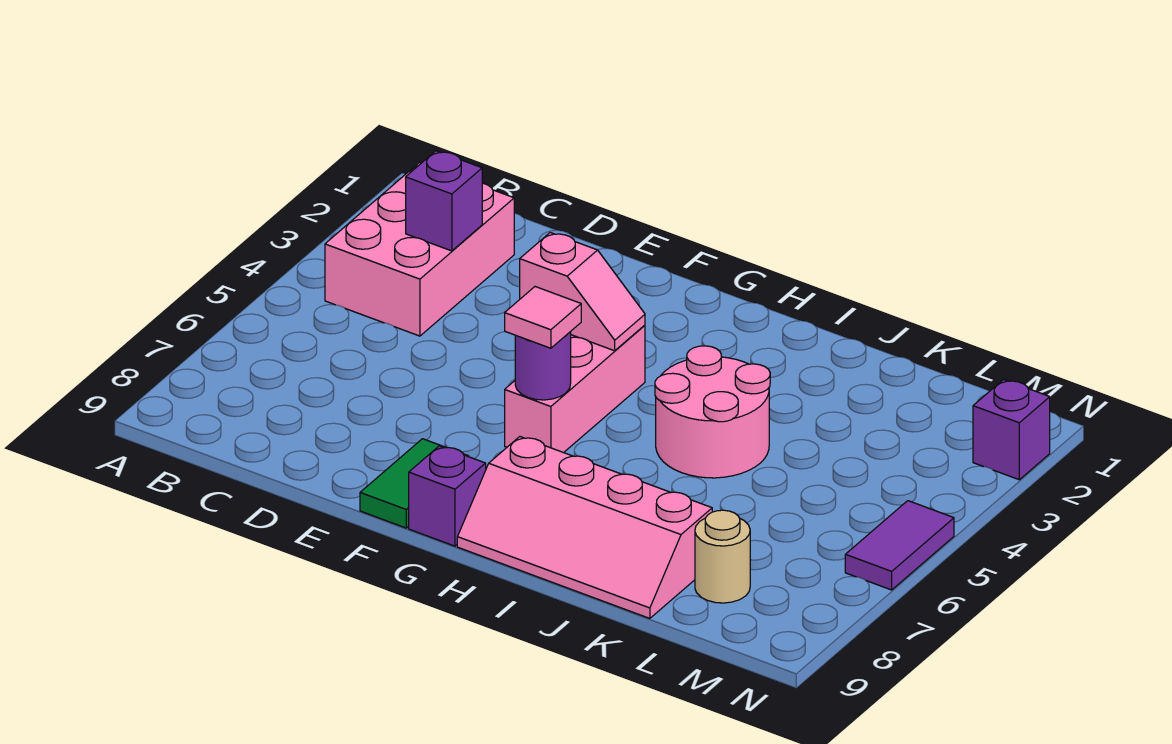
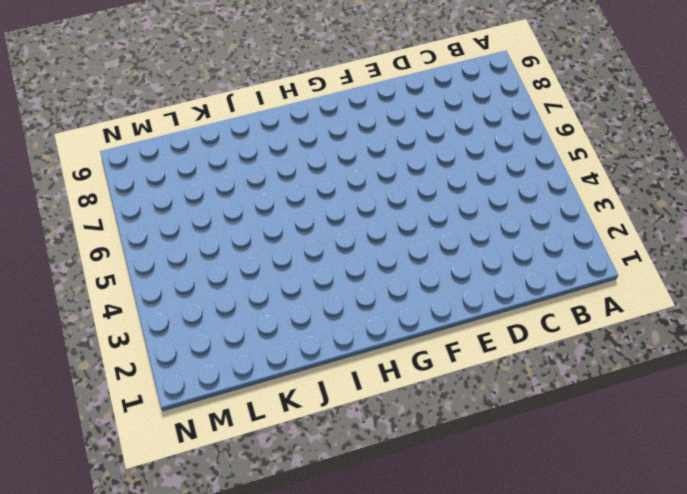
none -> pink 2x3 brick [325,163,514,336]
none -> green 1x2 tile [360,439,469,528]
none -> pink 1x3 brick [505,325,645,453]

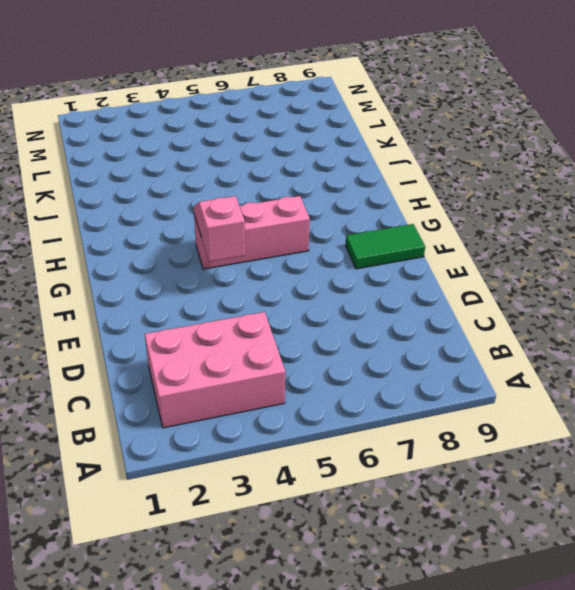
none -> purple 1x1 brick [409,446,486,546]
none -> pink 2x4 slope [457,437,712,618]
none -> pink 2x2 round brick [655,346,770,478]

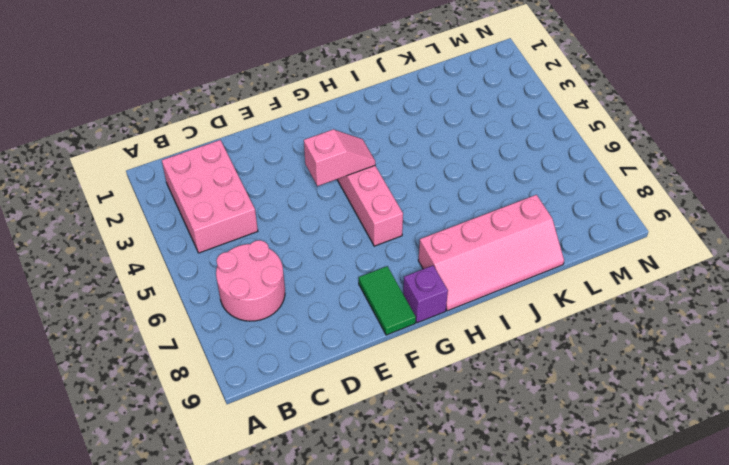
pink 2x2 round brick [216,240,285,321] -> pink 2x2 round brick moved to [655,346,770,478]
none -> tan 1x1 round brick [695,510,750,603]
none -> purple 1x1 brick [973,380,1050,480]
none -> purple 1x2 tile [845,501,954,590]

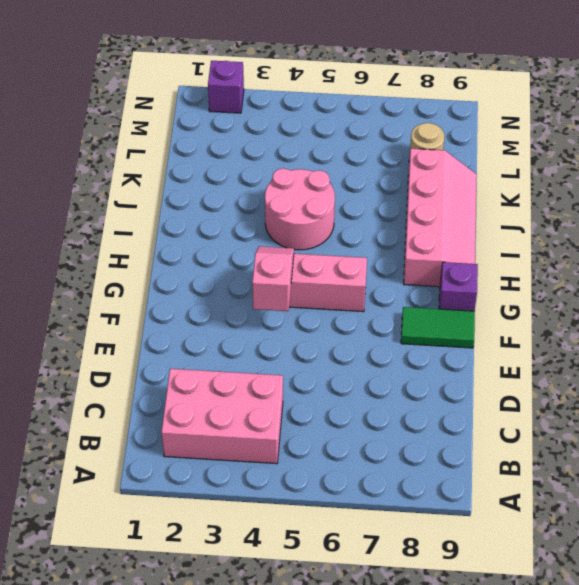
none -> purple 1x2 tile [845,501,954,590]
none -> purple 1x1 brick [406,151,482,251]
none -> purple 1x1 round brick [515,332,571,400]

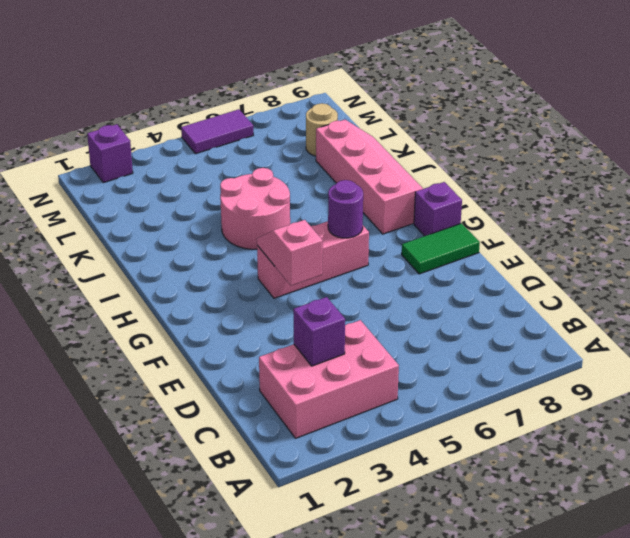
none -> pink 1x1 tile [505,287,581,348]

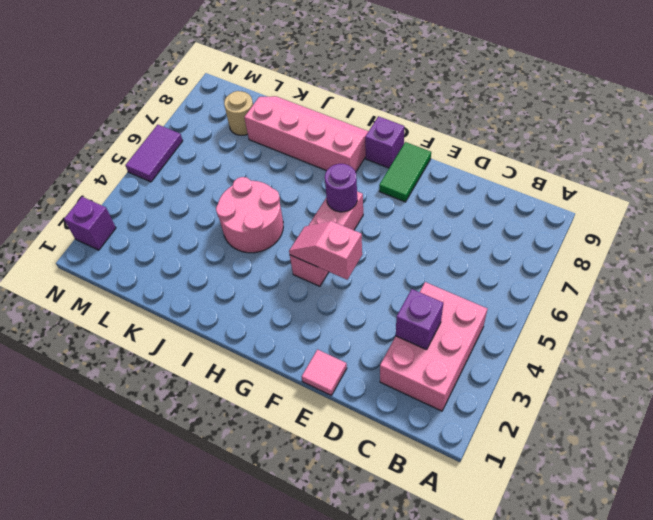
pink 1x1 tile [302,350,347,395] -> pink 1x1 tile moved to [505,287,581,348]

